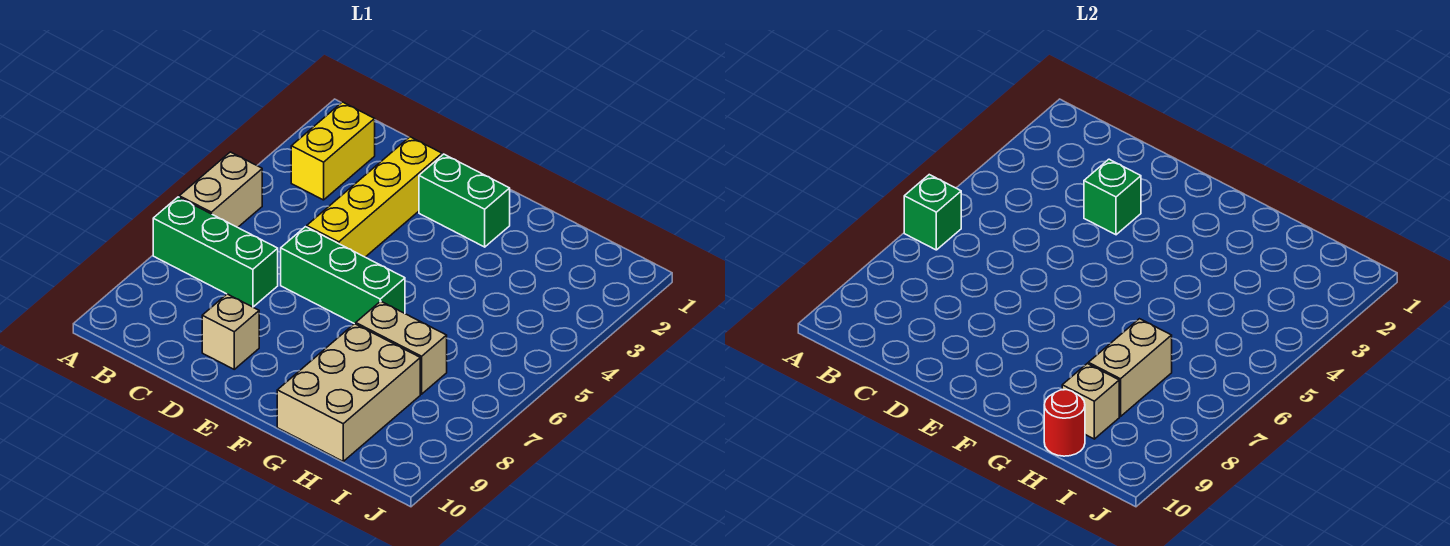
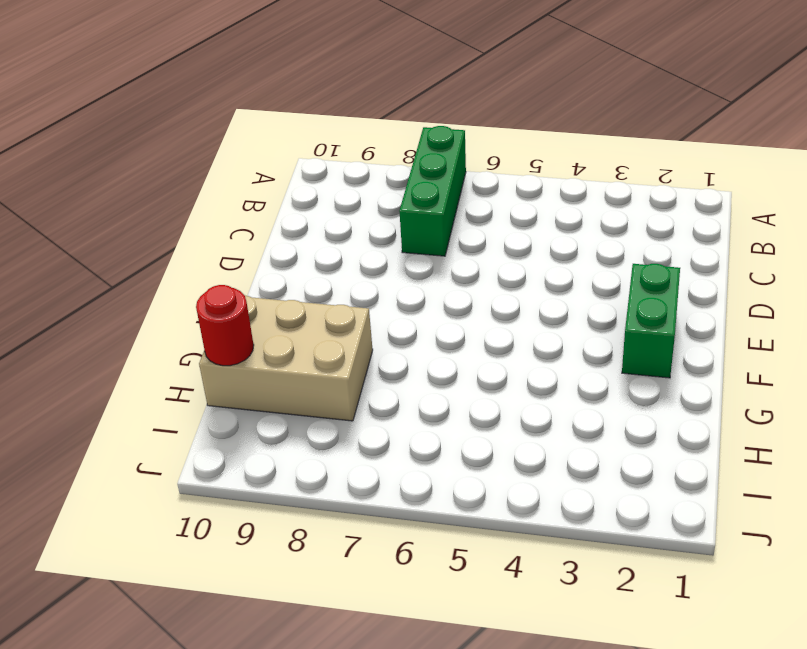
none -> tan 1x2 brick [179,152,262,227]
none -> yellow 1x2 brick [291,102,375,200]
none -> yellow 1x4 brick [307,137,442,257]

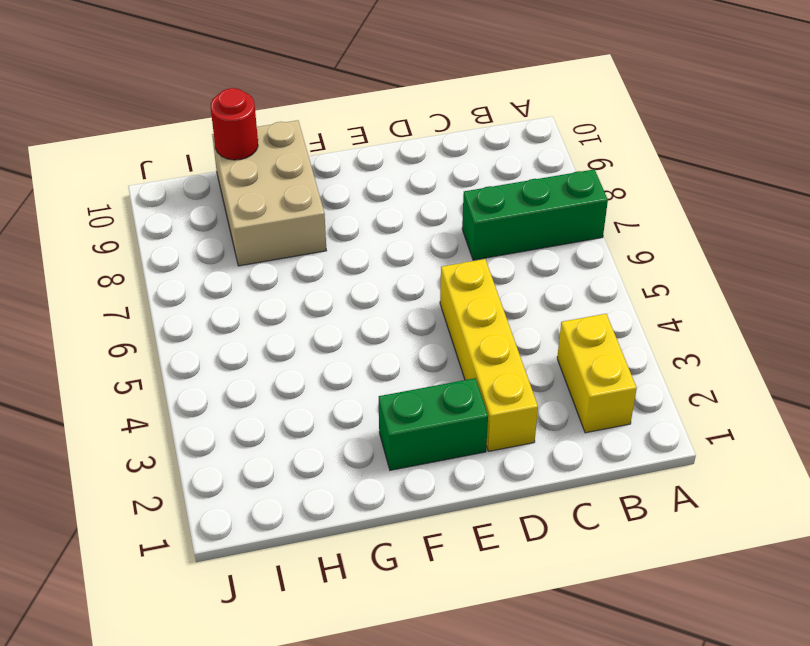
none -> tan 1x2 brick [179,152,262,227]
none -> green 1x3 brick [281,227,405,324]
none -> tan 1x1 brick [202,294,259,369]

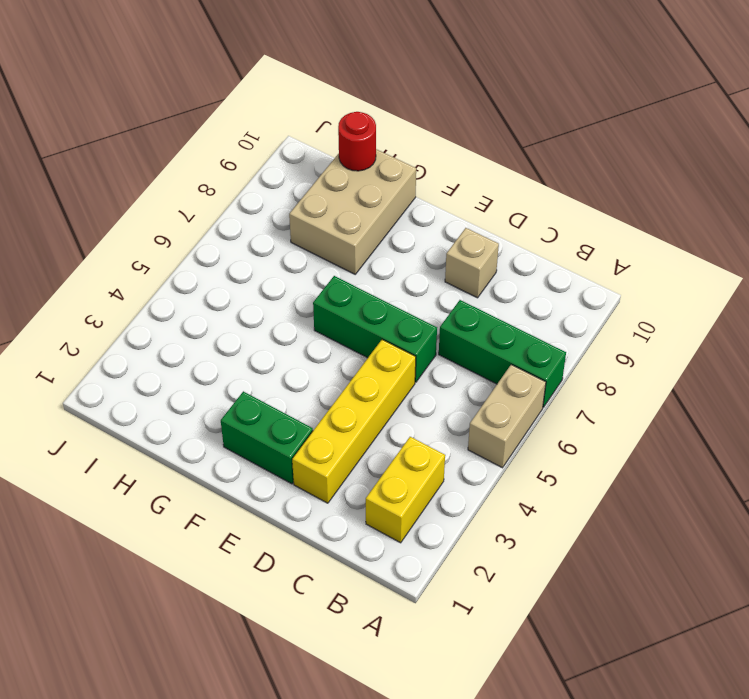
none -> tan 1x2 brick [356,301,447,394]
none -> green 1x1 brick [904,175,961,250]
none -> green 1x1 brick [1084,159,1141,235]

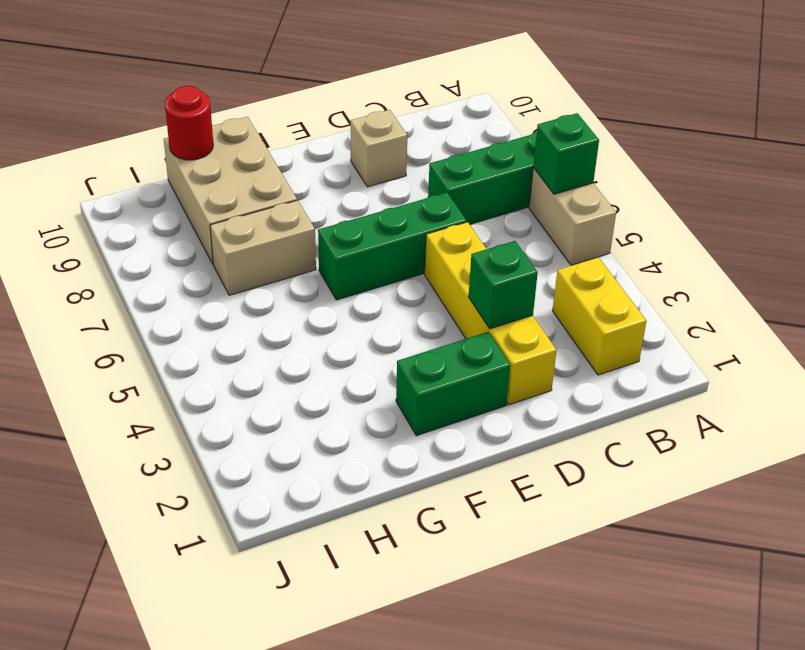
none -> tan 1x2 brick [1088,319,1172,417]
none -> tan 1x1 brick [1062,364,1119,439]

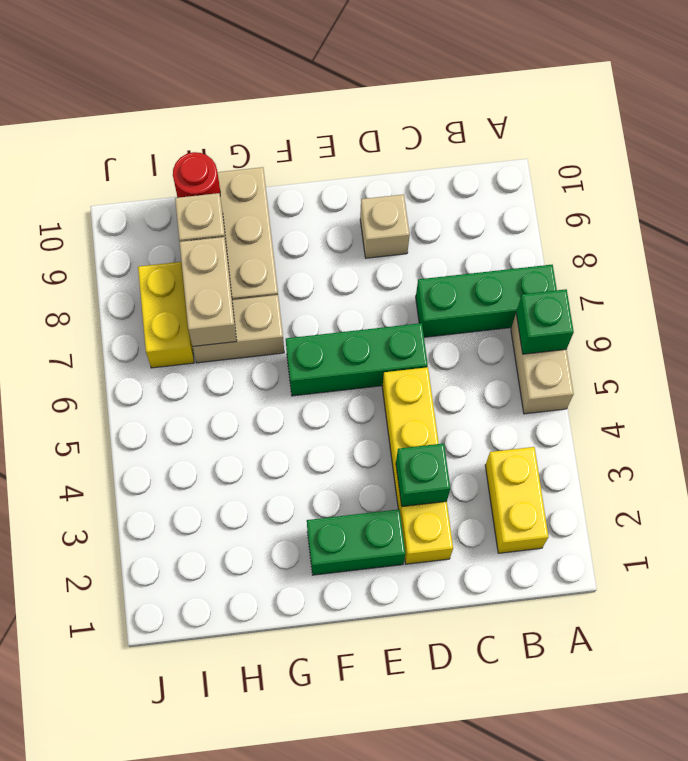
yellow 1x2 brick [138,262,194,368] -> none

